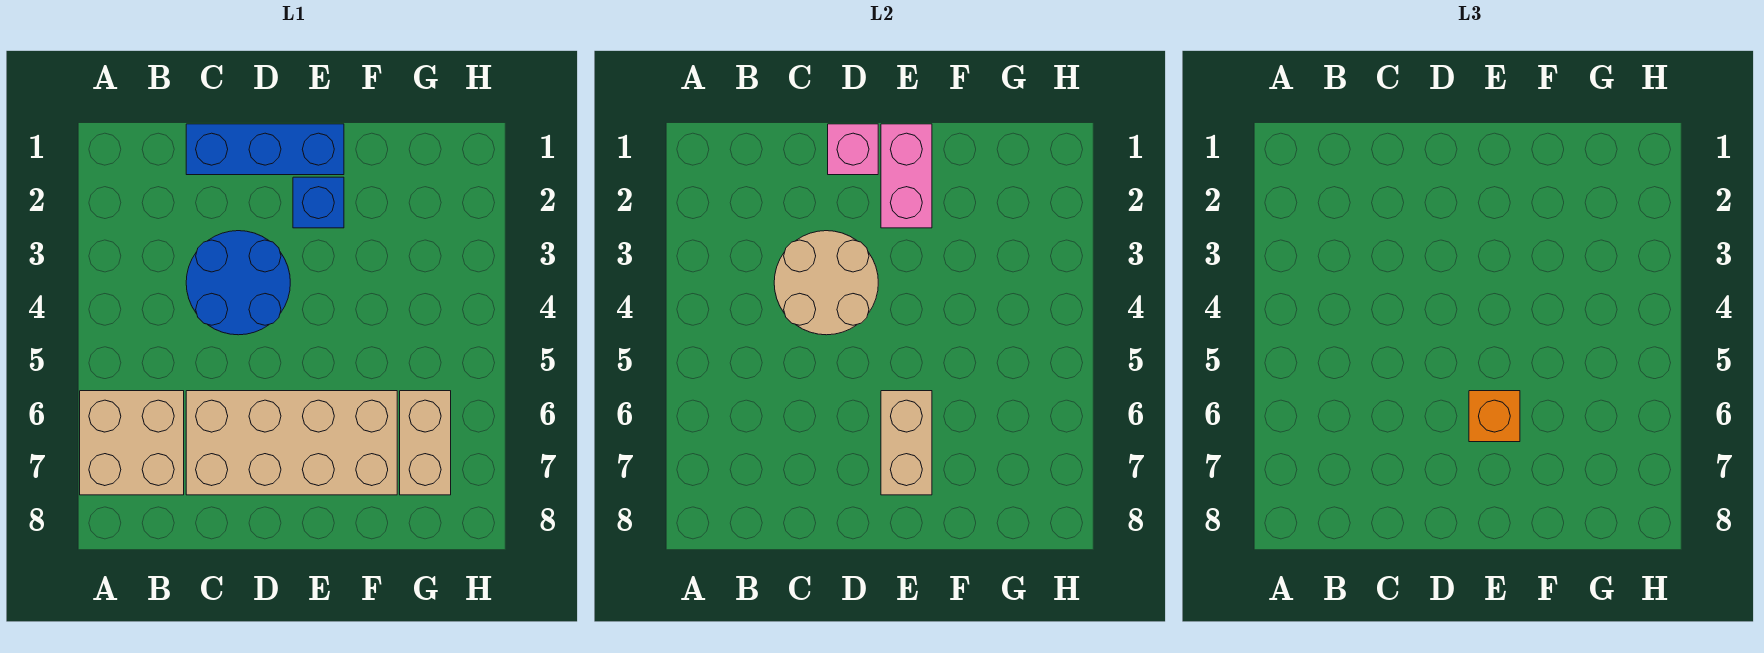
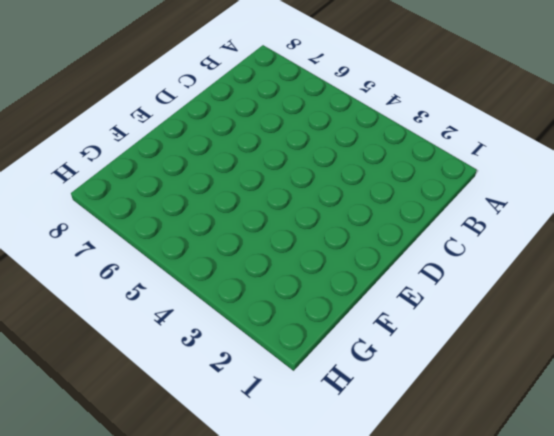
none -> tan 2x2 brick [80,391,184,495]
none -> blue 1x3 brick [186,124,344,175]

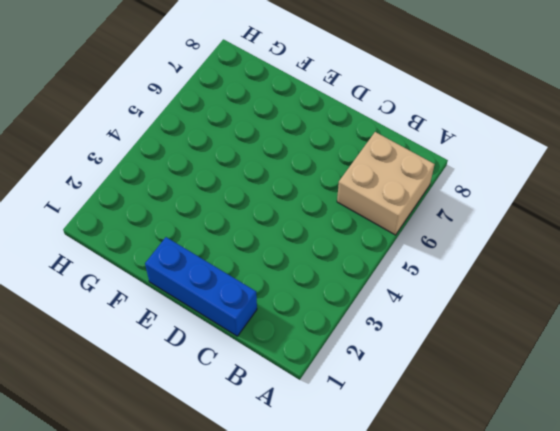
none -> blue 2x2 round brick [186,231,290,335]
none -> tan 2x4 brick [186,391,397,495]

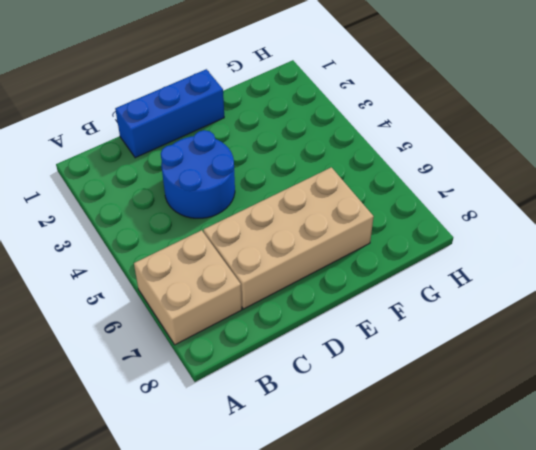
none -> blue 1x1 brick [293,177,344,228]
none -> tan 1x2 brick [400,391,451,495]

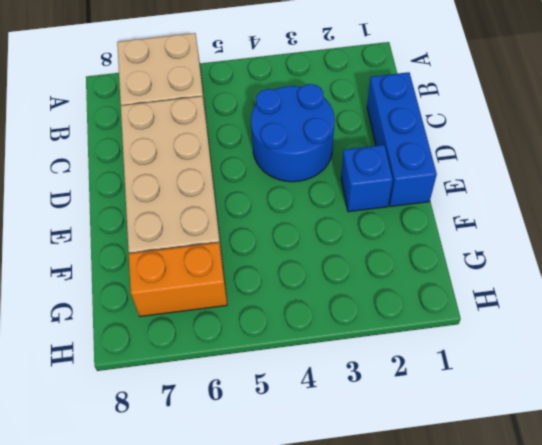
orange 1x2 brick [129,243,227,316] -> tan 1x2 brick [400,391,451,495]
none -> tan 2x2 round brick [774,231,878,335]
none -> pink 1x1 brick [828,124,878,175]

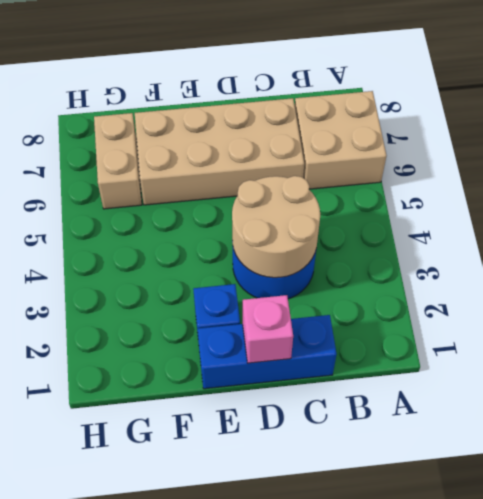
none -> pink 1x2 brick [881,124,932,228]
none -> tan 1x2 brick [881,391,932,495]

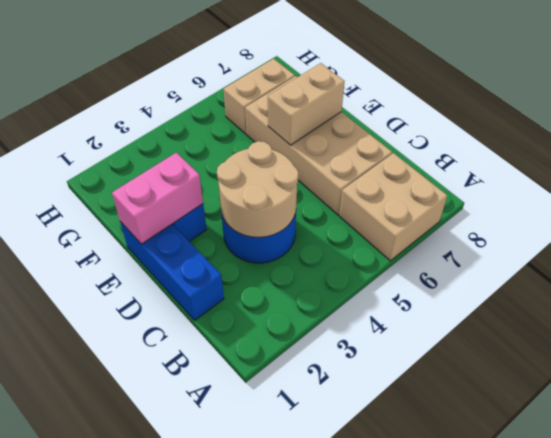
none -> pink 1x1 brick [828,124,878,175]
none -> orange 1x1 brick [1469,391,1520,442]

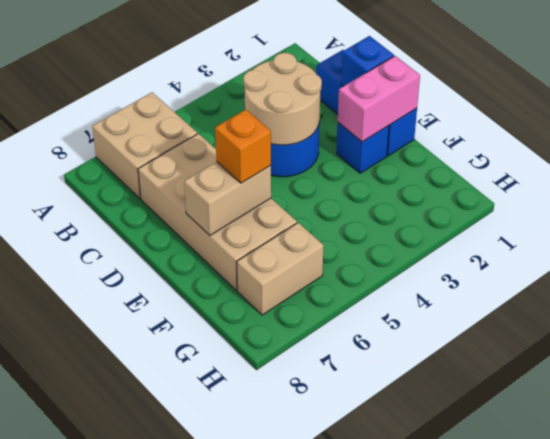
blue 1x1 brick [341,36,394,86] -> pink 1x1 brick [828,124,878,175]

